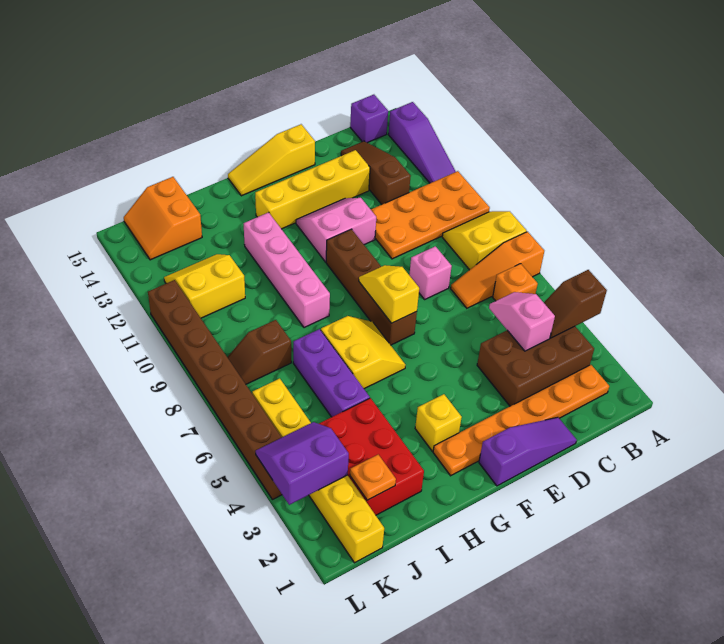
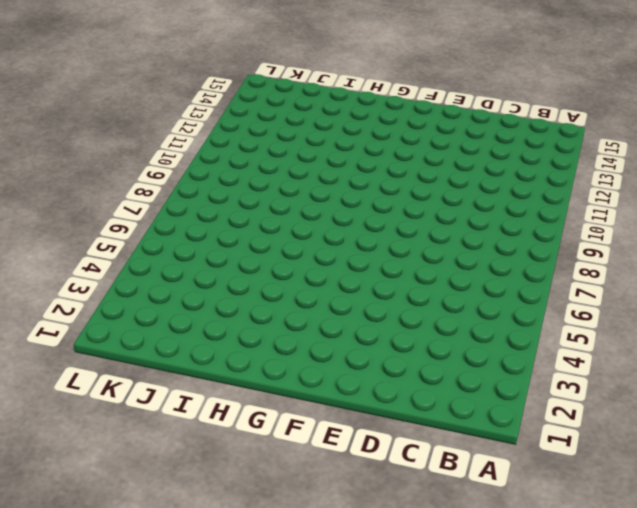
none -> orange 1x3 slope [451,232,544,308]
none -> yellow 2x2 slope [442,211,527,270]
none -> orange 2x4 plate [371,171,490,259]
none -> purple 1x3 slope [388,102,456,183]

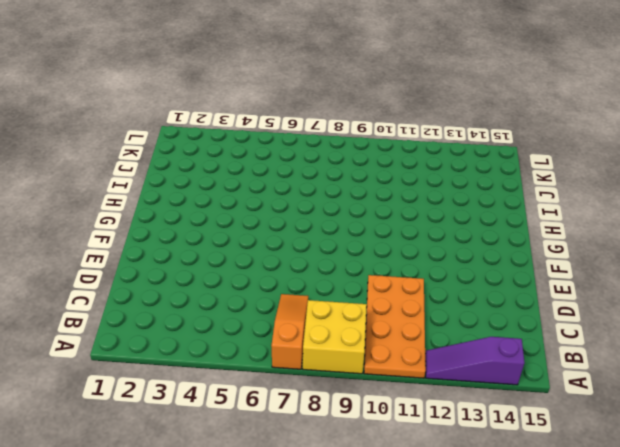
yellow 2x2 brick [303,300,367,374] -> yellow 2x2 slope [442,211,527,270]
none -> orange 1x6 plate [433,365,609,476]
none -> brown 2x3 brick [477,326,594,406]
none -> orange 1x1 brick [493,264,538,301]
none -> purple 1x1 brick [350,95,388,143]

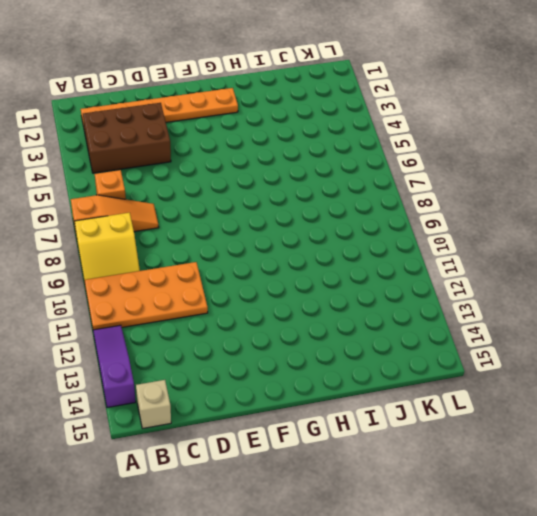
tan 1x1 brick [136,380,171,429] -> purple 1x1 brick [350,95,388,143]
none -> brown 1x3 slope [341,141,411,204]
none -> purple 1x3 slope [479,417,577,486]
none -> pink 1x1 brick [409,246,452,299]
none -> yellow 1x4 brick [255,150,370,229]

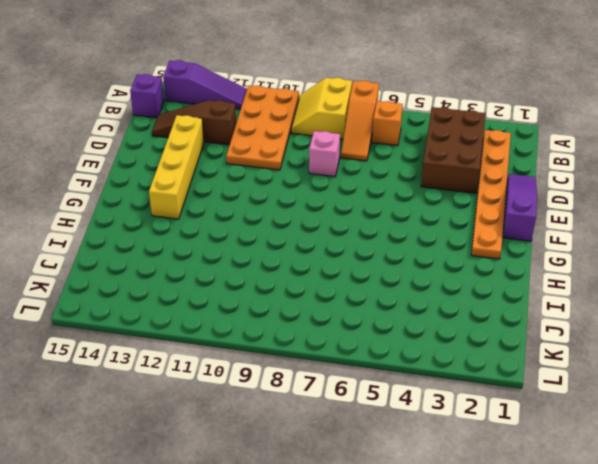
none -> pink 2x2 slope [296,198,376,262]
none -> yellow 1x3 slope [228,124,315,196]
none -> brown 1x4 brick [326,229,417,345]
none -> yellow 1x1 brick [415,394,462,451]

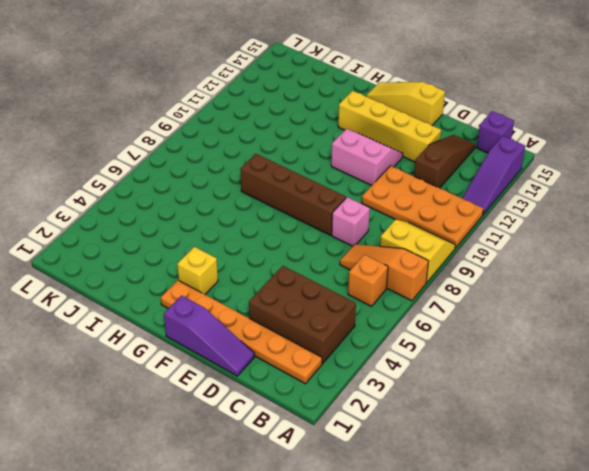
brown 1x4 brick [240,154,346,235] -> brown 1x4 brick turned to [326,229,417,345]
none -> yellow 2x2 slope [321,316,405,389]
none -> pink 1x4 brick [244,212,330,328]
none -> red 2x3 brick [319,398,424,515]
none -> purple 1x3 brick [293,329,370,417]

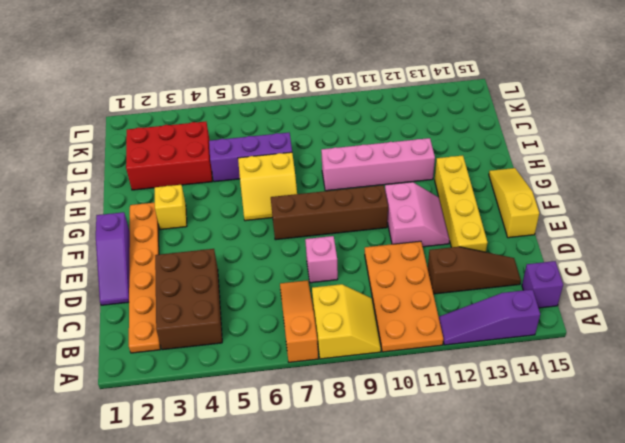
none -> orange 1x1 brick [493,264,538,301]
none -> brown 1x2 slope [227,320,291,384]
none -> yellow 2x2 slope [164,254,245,318]
none -> orange 2x2 slope [124,177,202,260]

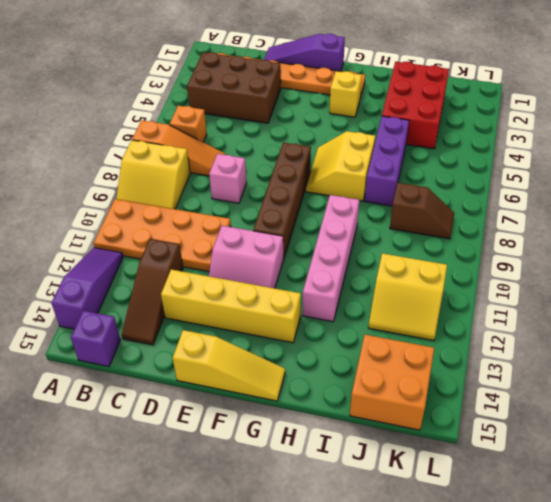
orange 2x2 brick [350,335,434,430] -> orange 2x2 slope [124,177,202,260]
none -> yellow 1x6 brick [252,379,384,563]
none -> brown 1x8 brick [148,280,282,500]
none -> brown 1x2 slope [544,270,607,338]
none -> pink 1x2 slope [489,292,555,351]

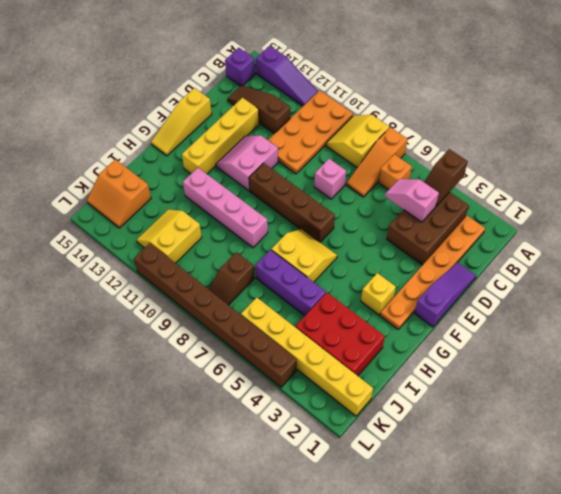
none -> yellow 1x2 slope [359,265,419,323]
none -> orange 1x1 plate [350,455,396,500]
none -> purple 2x2 slope [256,422,349,505]

